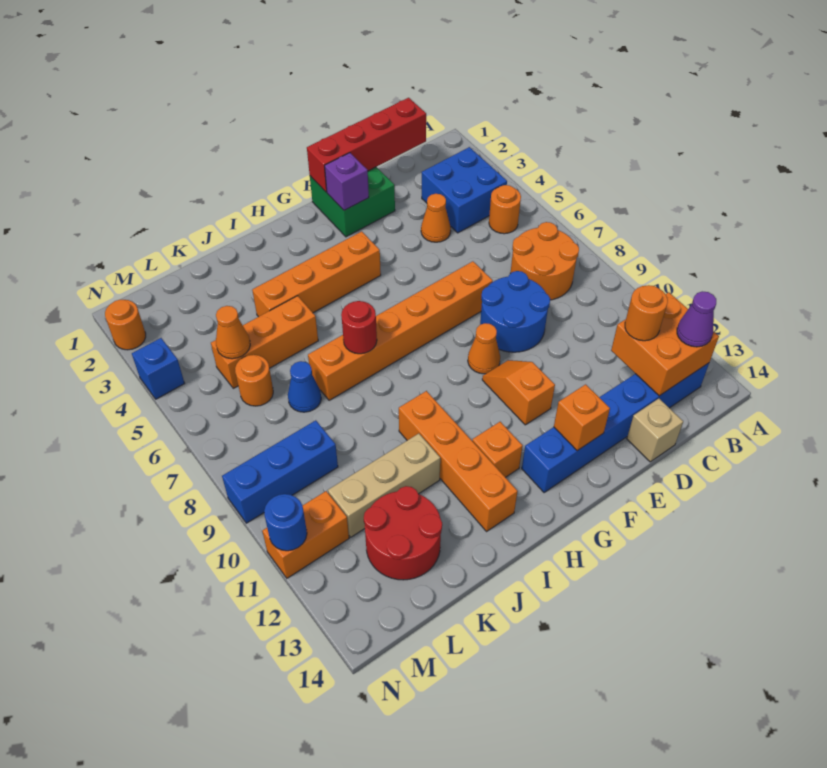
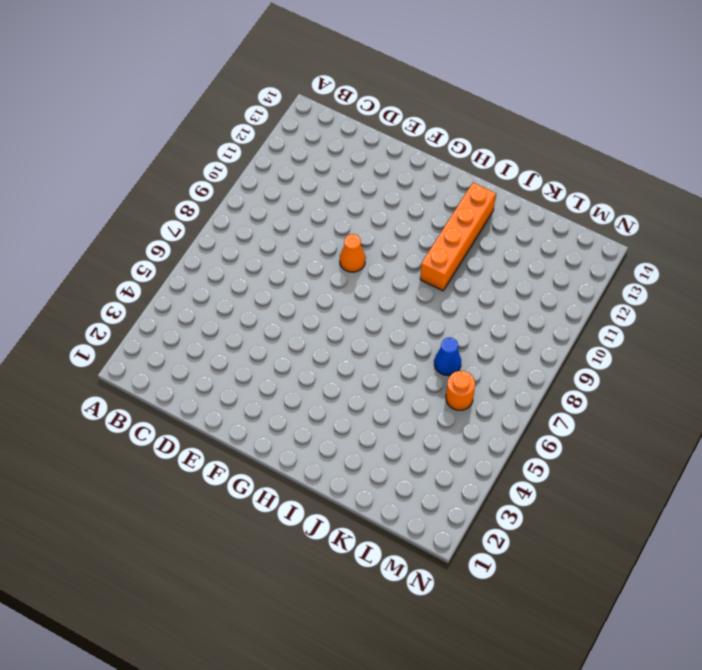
none -> blue 2x2 brick [422,147,507,233]
none -> orange 1x1 round brick [489,185,521,234]
none -> orange 2x2 round brick [510,222,579,300]
none -> blue 1x6 brick [522,363,709,493]

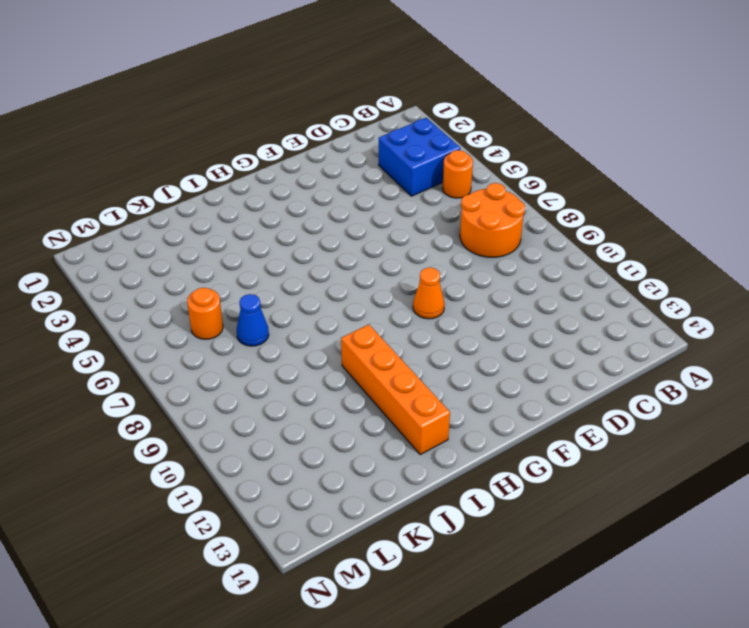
none -> blue 1x6 brick [522,363,709,493]
none -> orange 1x1 cone [421,194,451,242]
none -> blue 2x2 round brick [480,271,550,352]
none -> tan 1x1 brick [627,399,683,462]

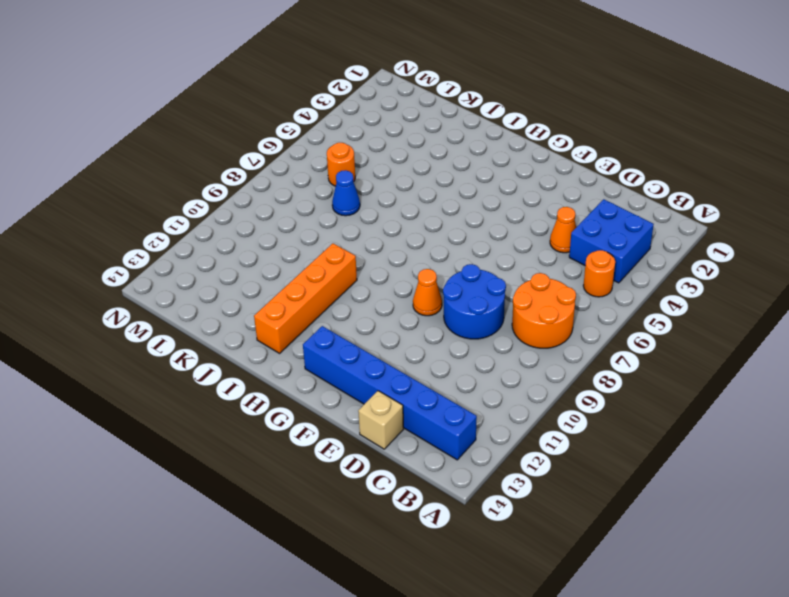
none -> green 2x2 brick [310,167,395,237]
none -> orange 1x6 brick [308,261,493,400]
none -> orange 1x2 slope [482,360,555,425]
none -> orange 1x4 brick [252,231,381,317]

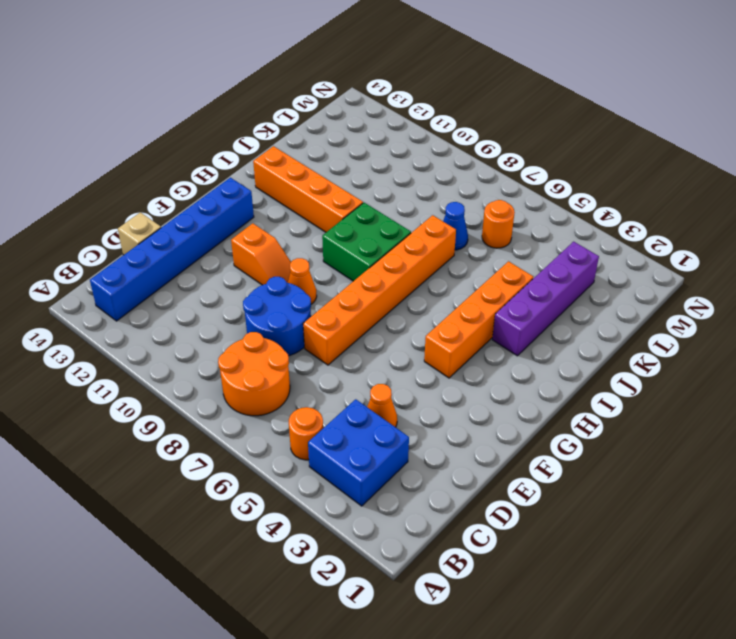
green 2x2 brick [322,203,411,281] -> green 2x2 brick moved to [310,167,395,237]
purple 1x4 brick [492,242,599,356] -> none
none -> orange 1x1 brick [472,422,523,477]
none -> orange 1x3 brick [211,296,318,388]
none -> tan 1x3 brick [328,434,440,537]
none -> red 2x2 round brick [364,486,442,580]

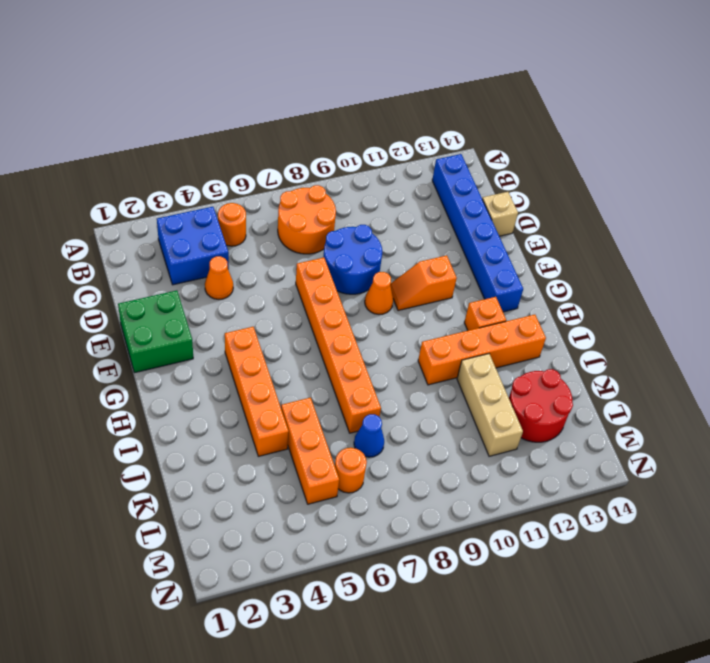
none -> blue 1x3 brick [222,420,338,523]
none -> orange 1x2 brick [262,491,349,578]
none -> orange 1x1 round brick [105,300,146,350]
none -> blue 1x1 brick [132,338,185,399]

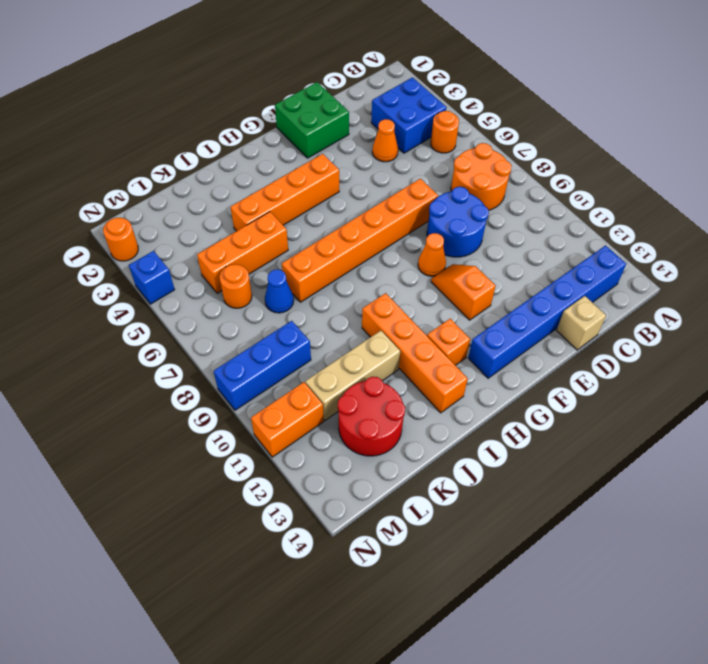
none -> orange 2x2 brick [611,292,719,396]
none -> red 1x4 brick [307,98,426,192]
none -> purple 1x1 brick [325,153,369,210]
none -> orange 1x1 brick [554,384,610,451]

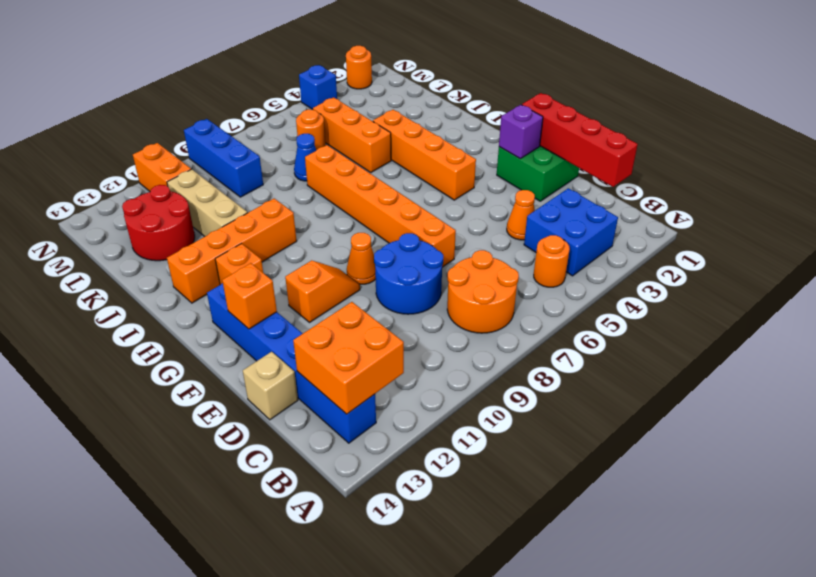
none -> red 1x1 round brick [341,301,377,354]
none -> orange 1x1 cone [216,306,250,359]
none -> blue 1x1 round brick [264,494,307,551]
none -> purple 1x1 cone [677,291,716,347]

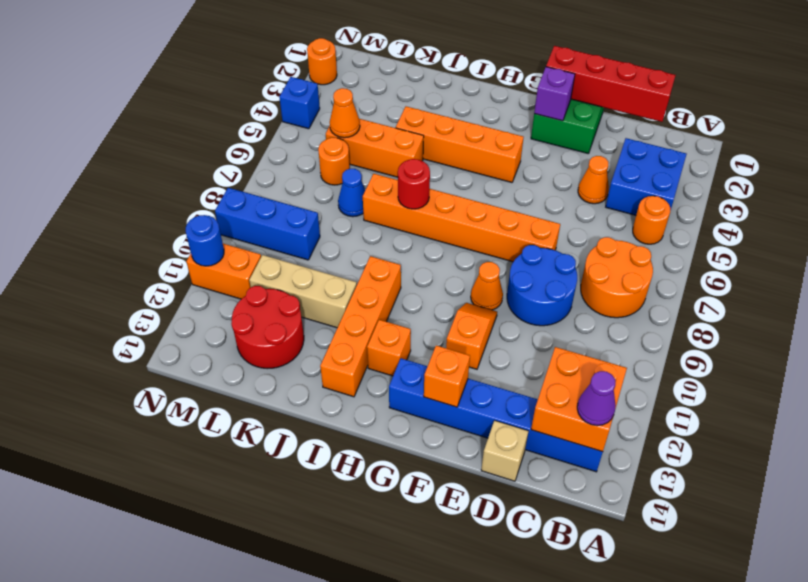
none -> orange 1x1 round brick [625,285,668,341]

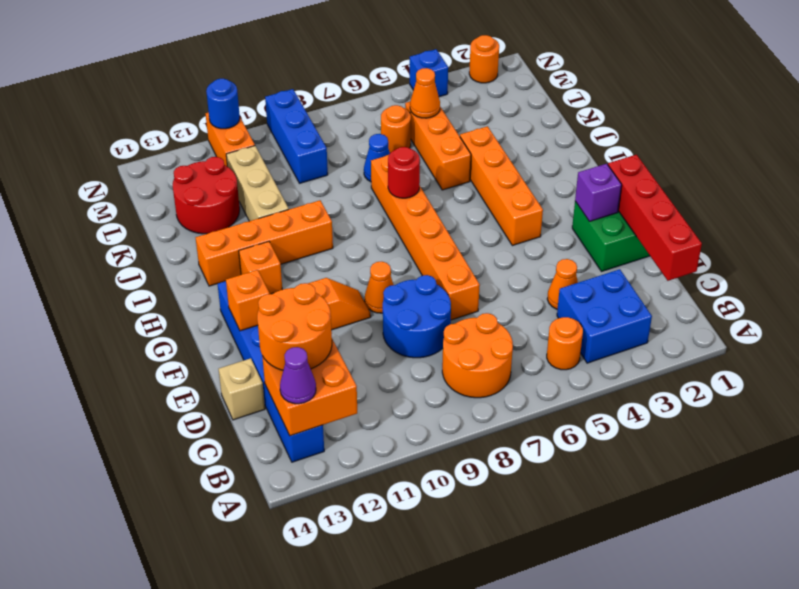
orange 2x2 round brick [257,283,332,370] -> orange 1x1 round brick [625,285,668,341]

